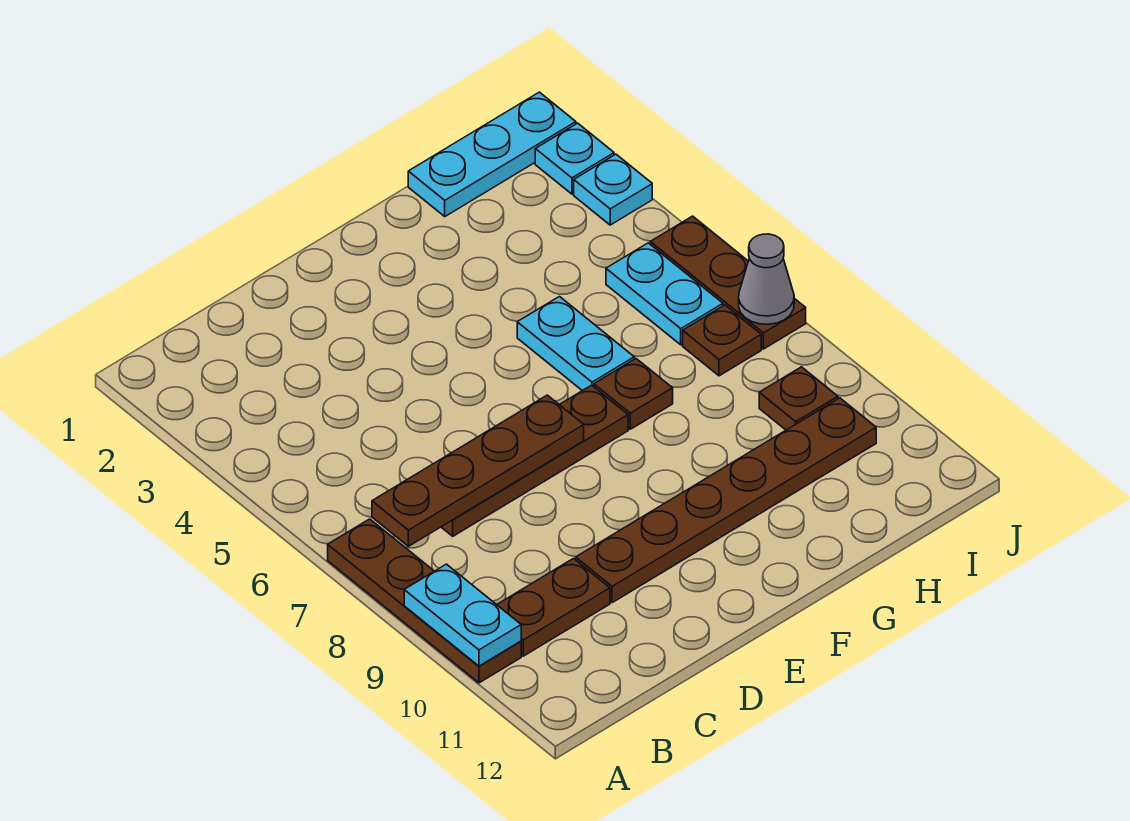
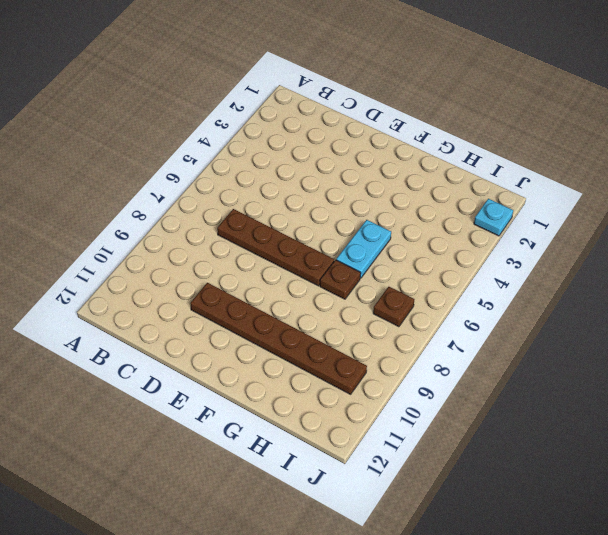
none -> brown 1x4 plate [328,519,521,683]
none -> brown 1x2 plate [497,559,610,656]
none -> cyan 1x3 plate [408,92,576,216]

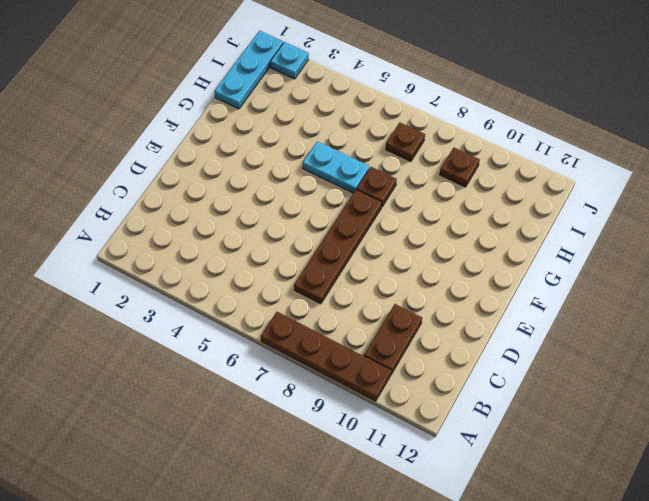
none -> brown 1x6 plate [576,398,876,603]
none -> cyan 1x2 plate [606,243,723,345]
none -> cyan 1x1 plate [574,154,652,225]

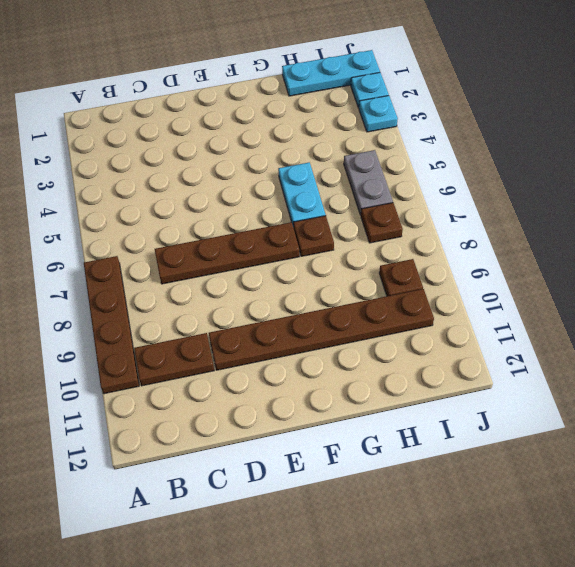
grey 1x2 plate [344,150,393,215] -> cyan 1x2 plate [606,243,723,345]
none -> brown 1x3 plate [650,216,806,349]
none -> cyan 1x2 plate [404,564,521,666]
none -> brown 1x4 plate [372,395,584,546]

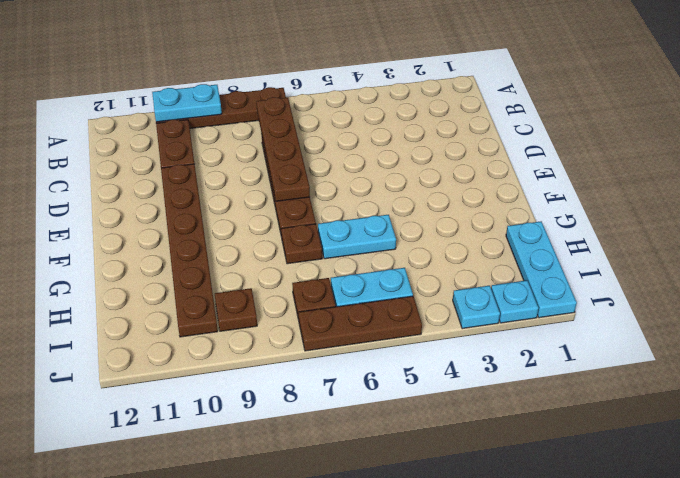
none -> grey 1x1 cone [739,234,794,324]

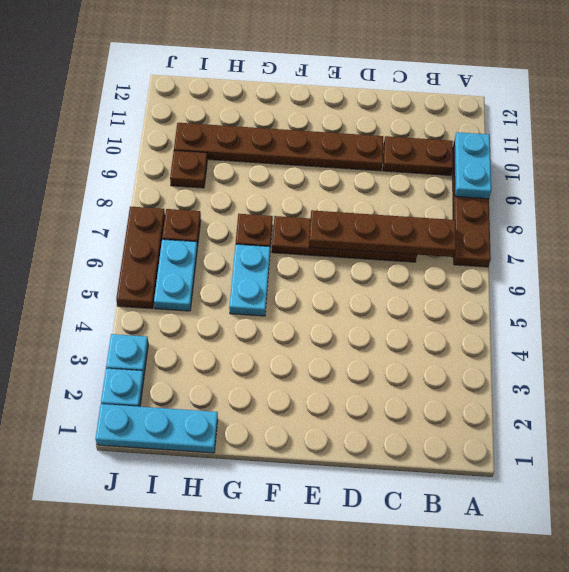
none -> grey 1x1 cone [739,234,794,324]

